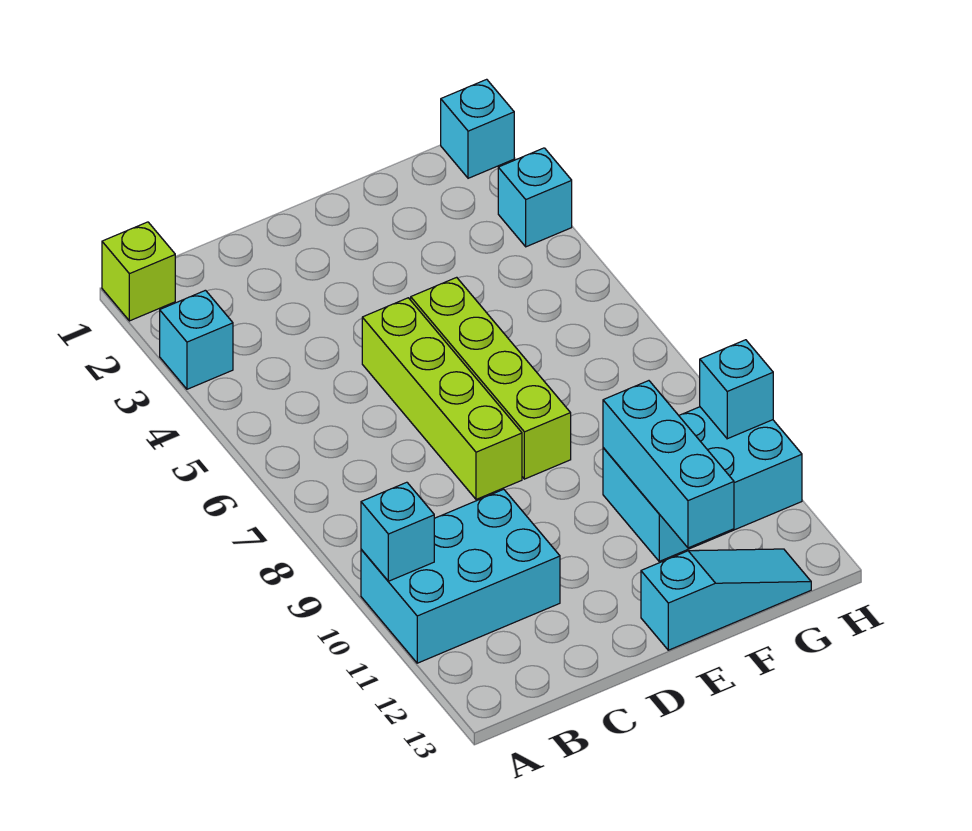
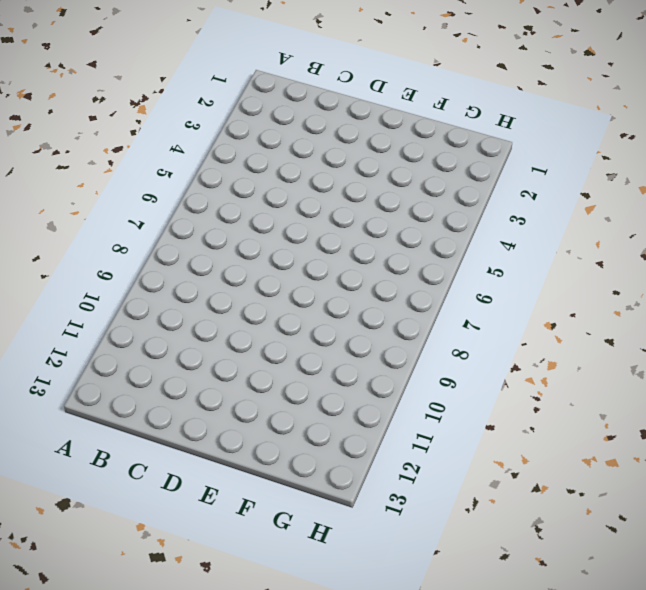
none -> lime 1x1 brick [102,222,175,321]
none -> cyan 1x1 brick [160,290,233,389]
none -> cyan 2x3 brick [361,489,560,663]

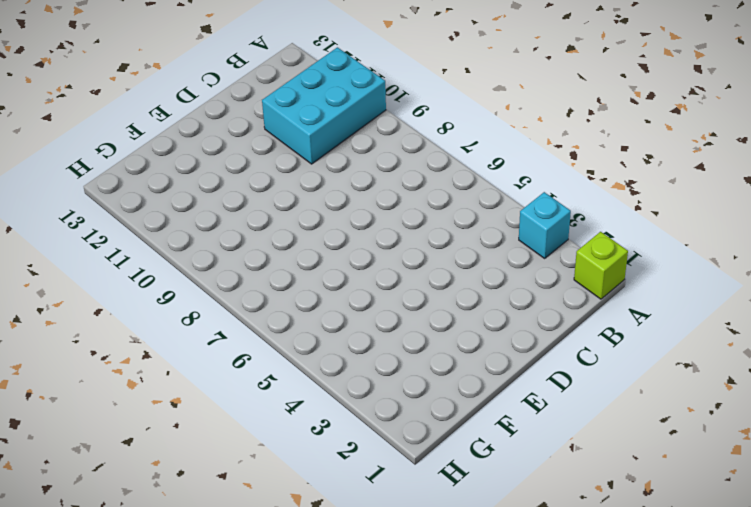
none -> lime 1x4 brick [362,298,522,499]
none -> lime 1x4 brick [411,277,571,479]
none -> cyan 1x3 slope [641,549,811,650]

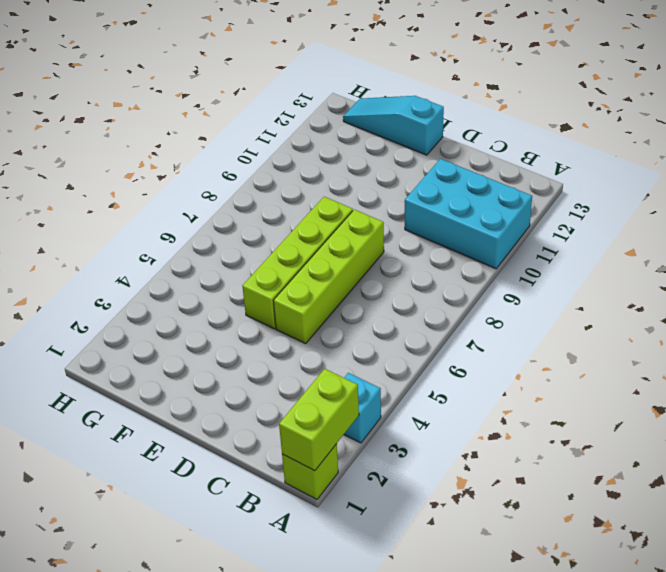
lime 1x2 brick [279,369,359,471] -> none
none -> cyan 2x3 brick [603,407,802,561]
none -> cyan 1x1 brick [441,79,514,178]
none -> cyan 1x1 brick [498,148,572,247]

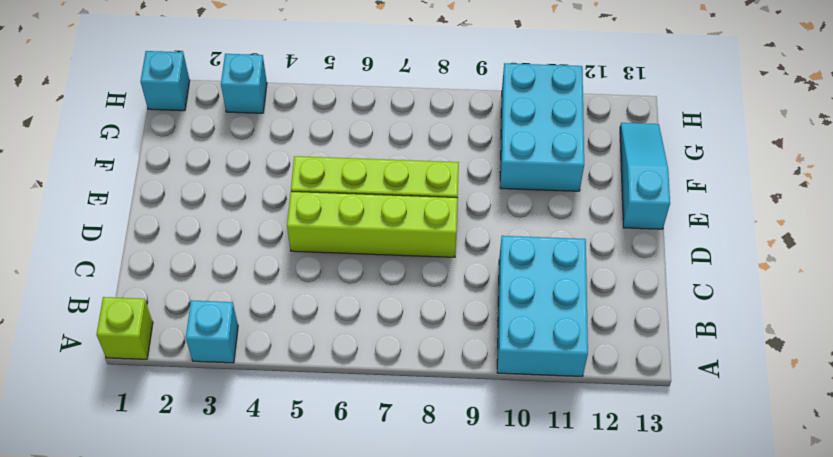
none -> cyan 1x1 brick [361,482,434,581]
none -> cyan 1x3 brick [603,381,734,548]
none -> cyan 1x1 brick [700,340,773,439]

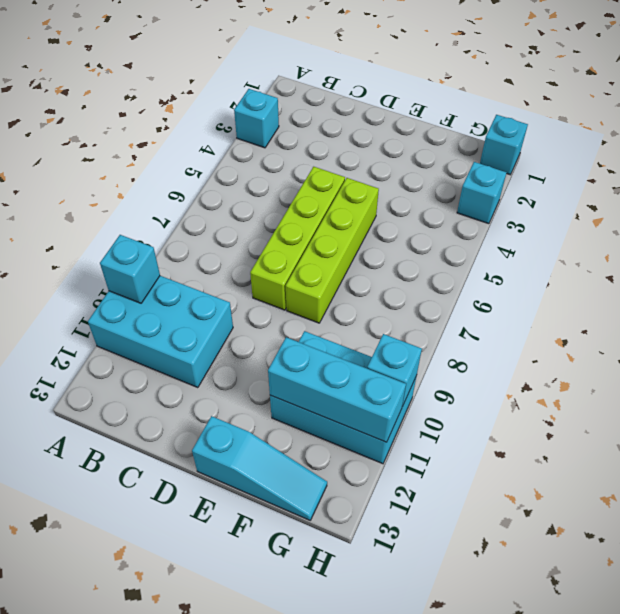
cyan 1x3 brick [268,337,406,442] -> cyan 1x3 brick turned to [603,381,734,548]
none -> lime 1x1 brick [102,222,175,321]

